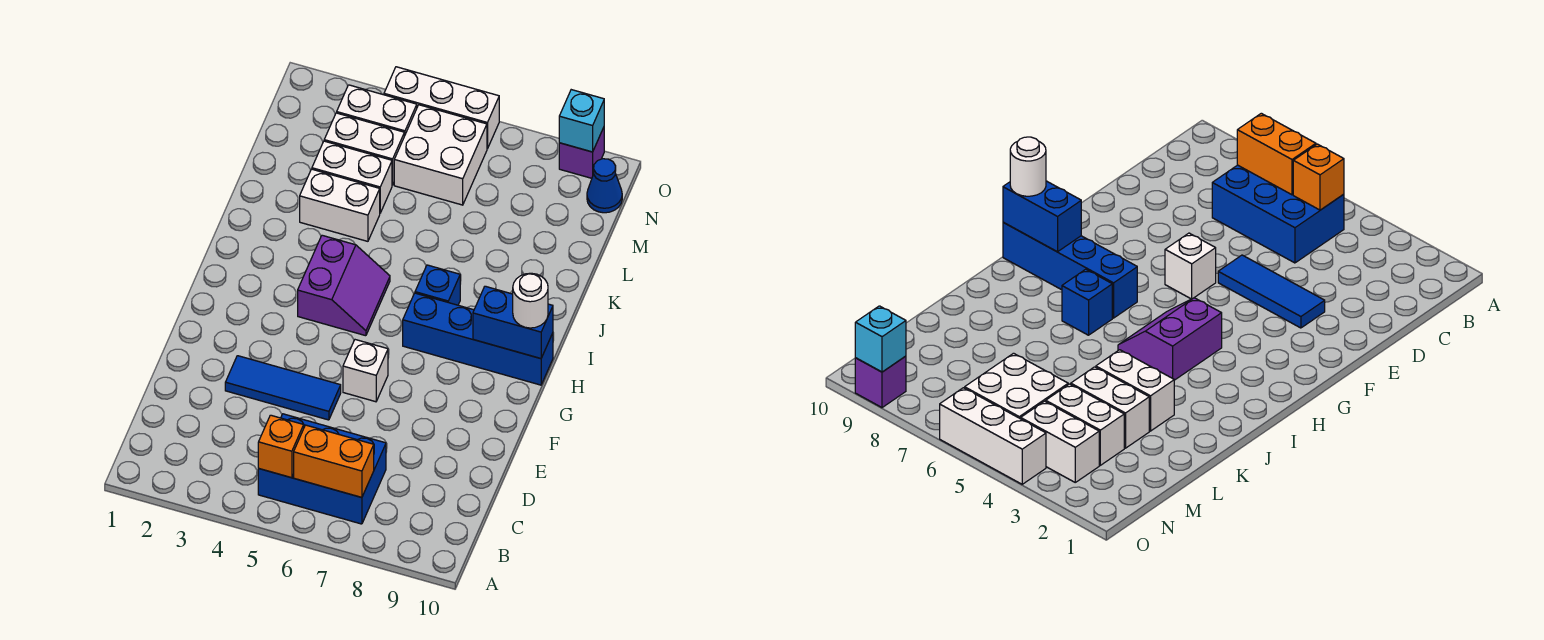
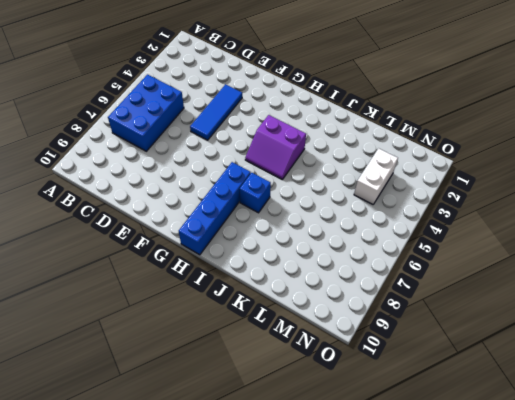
none -> white 1x1 brick [343,340,388,402]
none -> white 1x2 brick [300,169,380,241]
none -> white 1x2 brick [312,141,392,213]

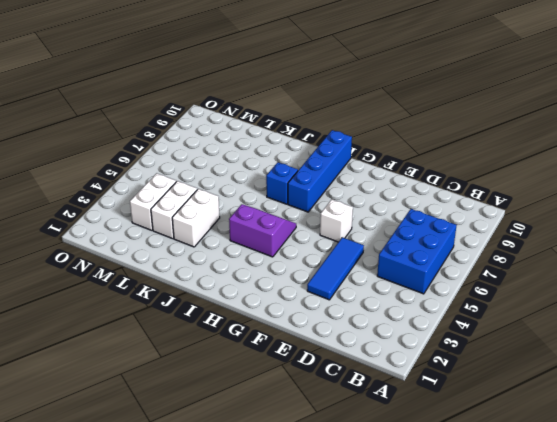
none -> white 2x2 brick [394,105,487,205]
none -> white 1x2 brick [337,85,417,136]
none -> blue 1x1 cone [587,159,622,213]

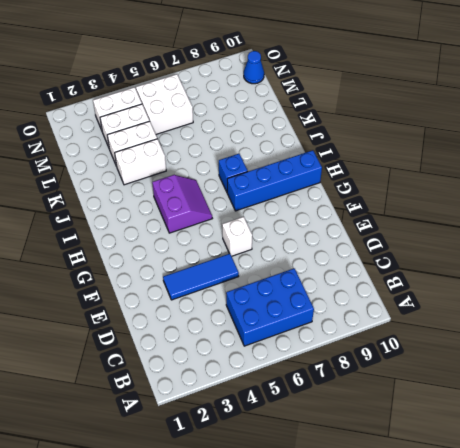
none -> white 1x3 brick [384,67,499,149]
none -> purple 1x1 brick [559,127,604,178]
none -> orange 1x1 brick [258,415,304,478]

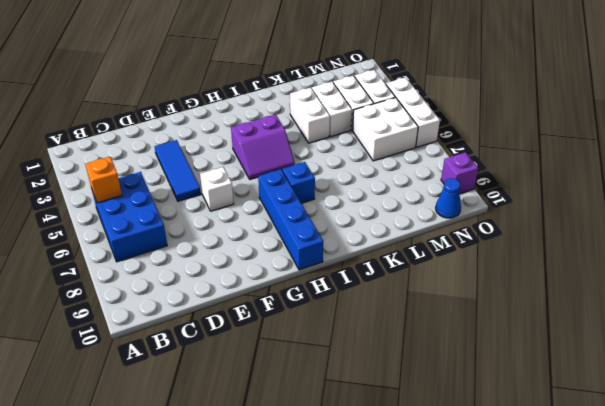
none -> orange 1x2 brick [294,425,374,497]
none -> blue 1x2 brick [473,286,553,359]
none -> cyan 1x1 brick [559,90,604,152]

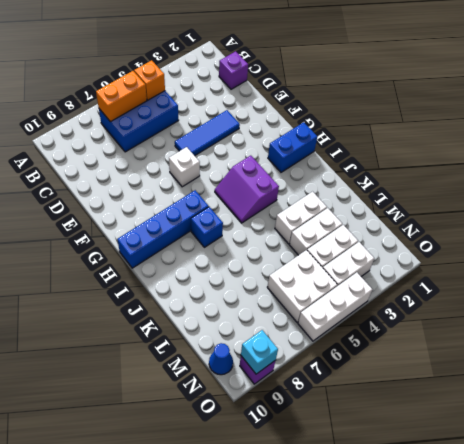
purple 1x1 brick [219,51,248,89] -> none
blue 1x2 brick [268,122,317,172] -> blue 1x2 brick moved to [473,286,553,359]
none -> white 1x1 round brick [513,273,548,328]

